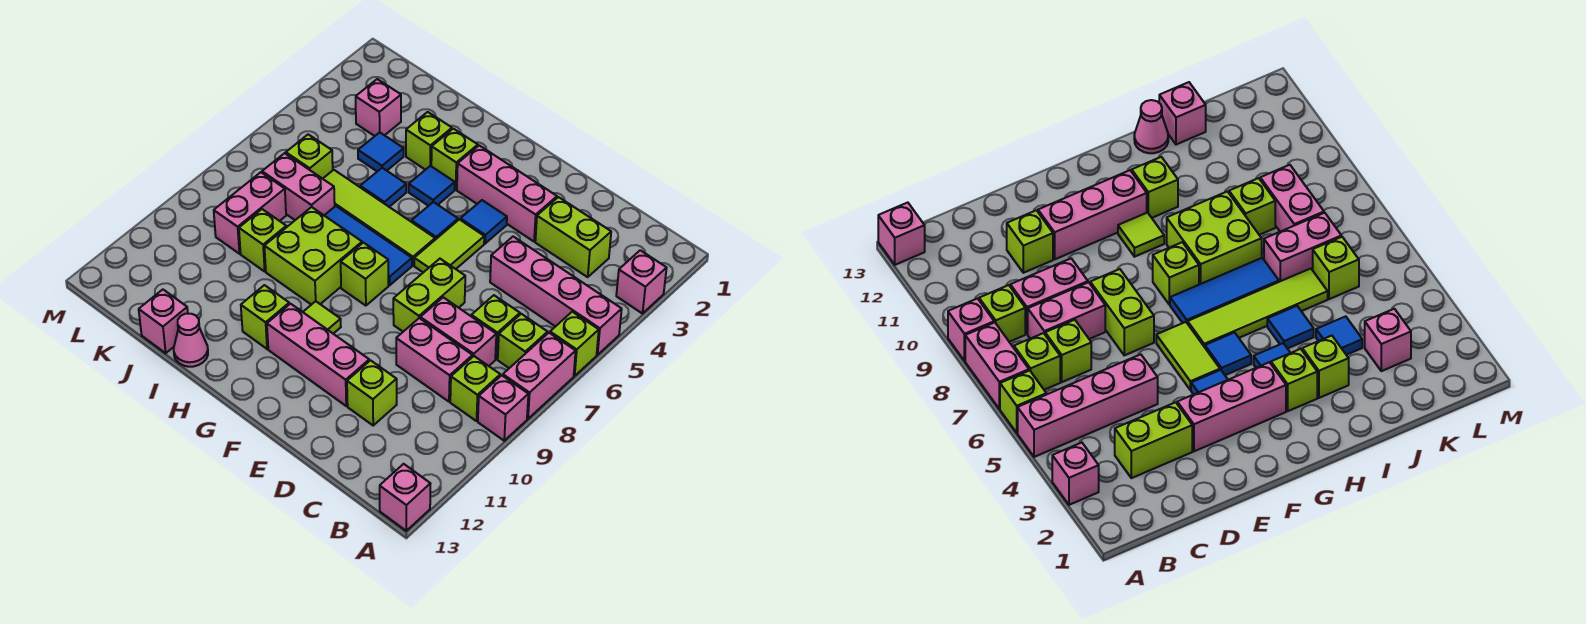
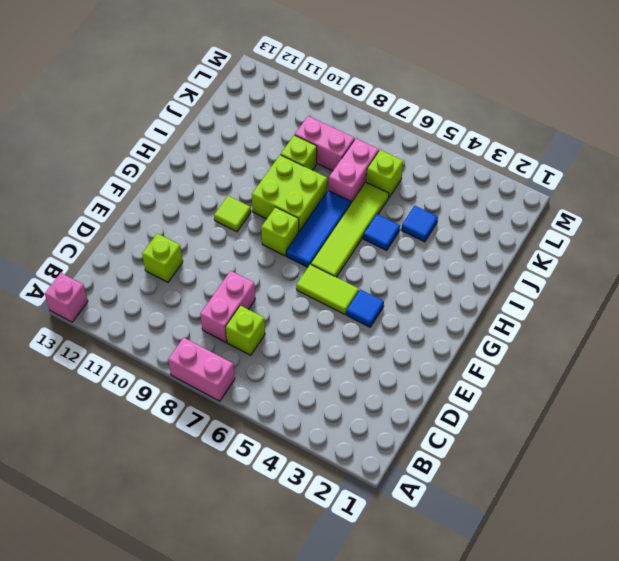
none -> pink 1x1 brick [616,250,667,314]
none -> pink 1x4 brick [490,237,622,355]
none -> lime 1x1 brick [550,312,599,376]
none -> pink 1x1 brick [478,375,528,441]

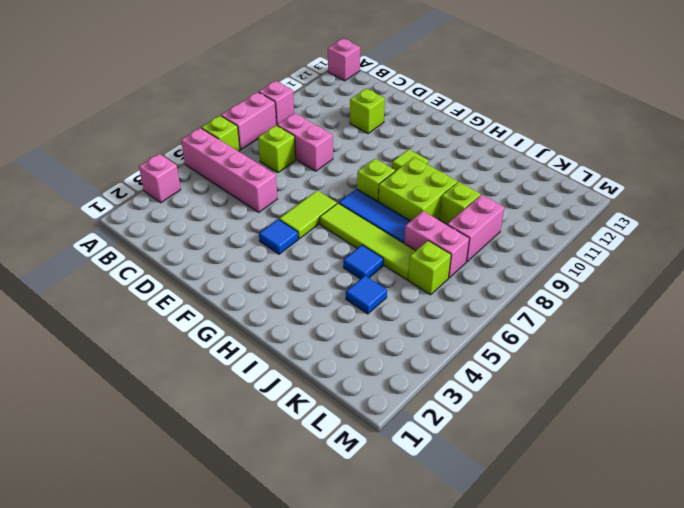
none -> lime 1x1 brick [498,314,548,368]
none -> lime 1x1 brick [450,356,500,421]
none -> lime 1x2 brick [535,197,611,277]
none -> pink 1x2 brick [396,318,473,402]

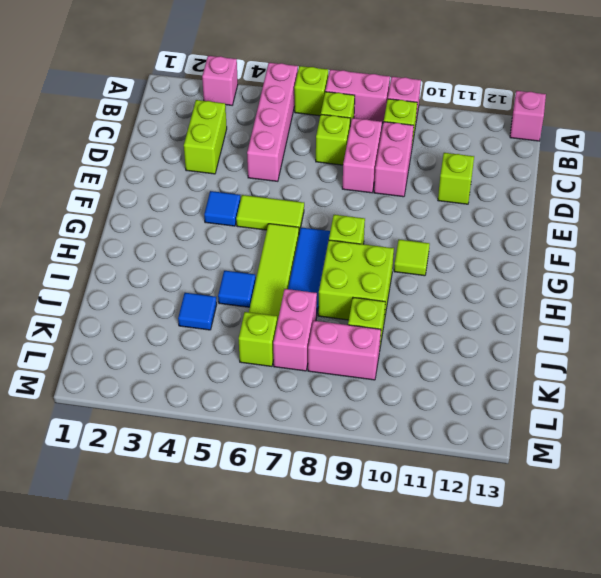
none -> pink 1x3 brick [457,146,557,242]
none -> lime 1x2 brick [393,259,465,332]
none -> pink 1x3 brick [267,304,369,406]
none -> blue 1x1 tile [411,202,458,240]

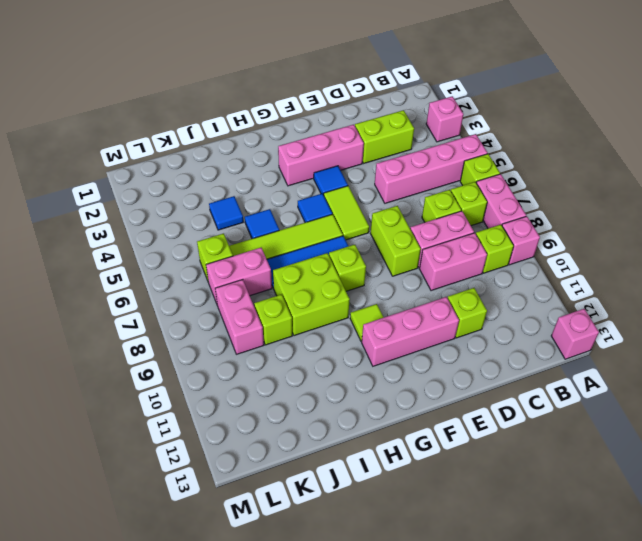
none -> lime 1x1 brick [431,129,478,190]
none -> blue 1x1 tile [409,166,455,206]
none -> lime 1x1 brick [241,285,289,349]
none -> lime 1x1 brick [406,112,452,170]

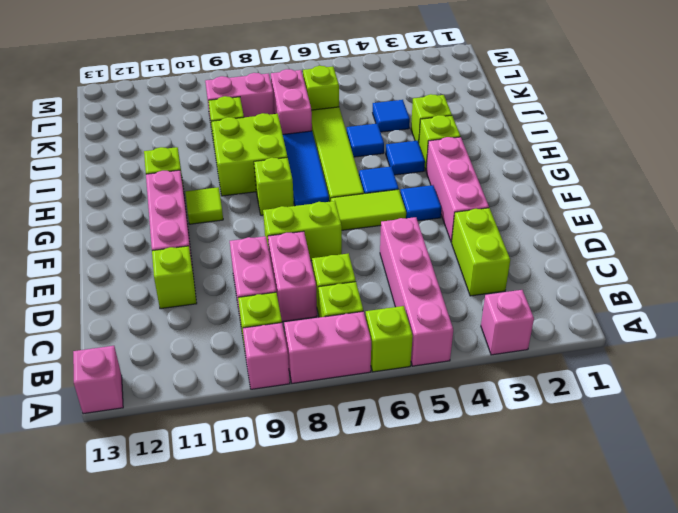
none -> pink 1x1 cone [174,314,208,367]
none -> pink 1x1 brick [139,290,188,353]
none -> pink 1x1 brick [356,79,401,136]

